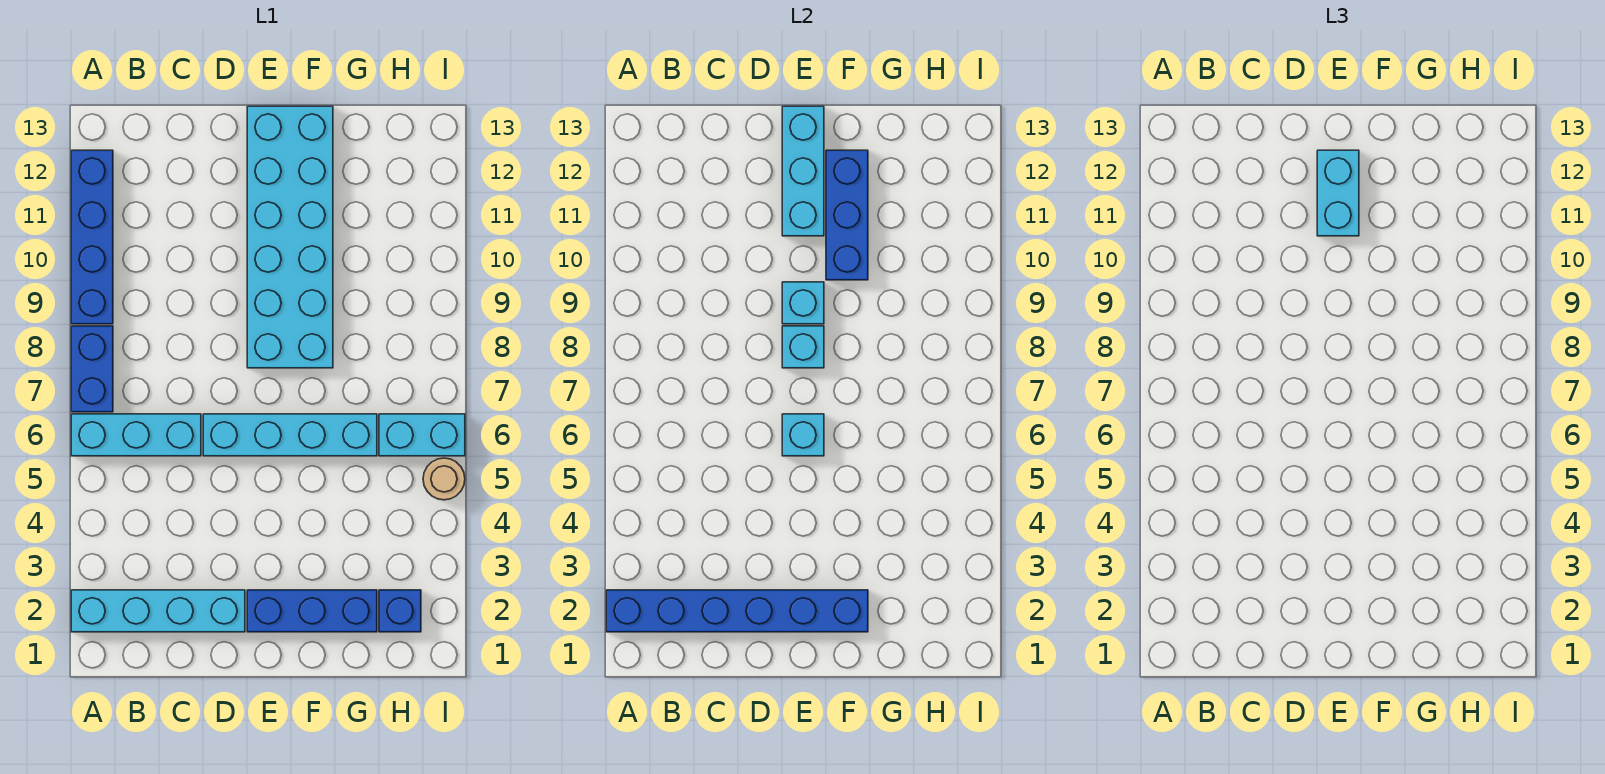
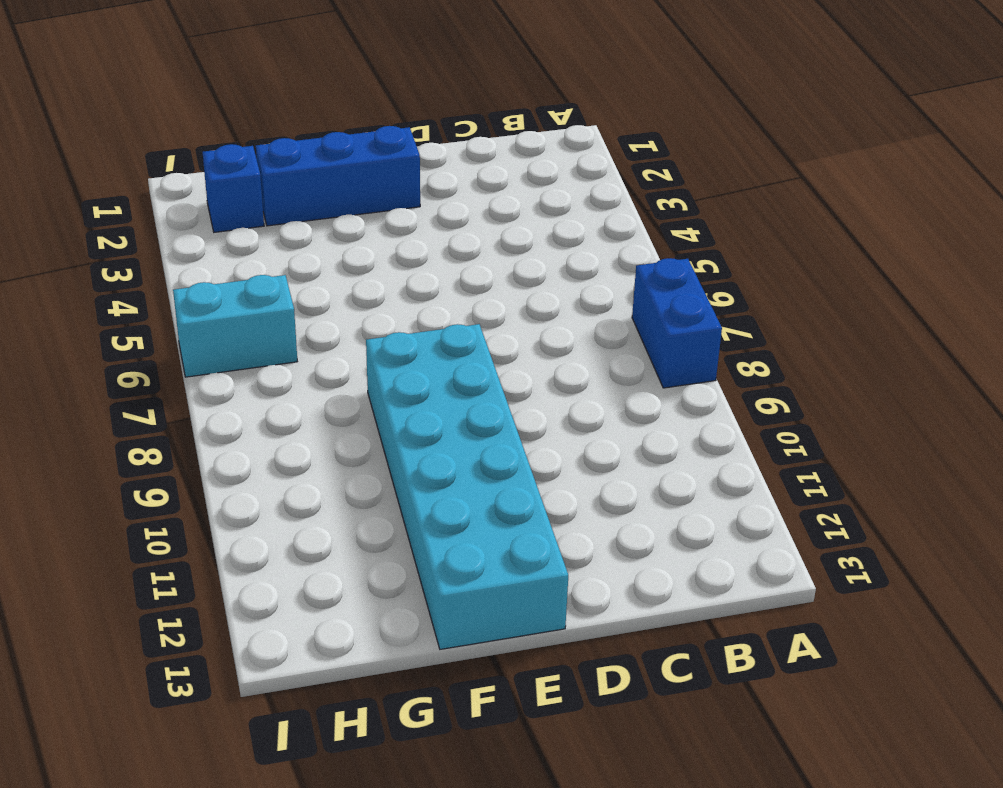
none -> cyan 1x4 brick [71,590,245,632]
none -> cyan 1x3 brick [71,414,201,456]
none -> blue 1x4 brick [71,150,113,324]

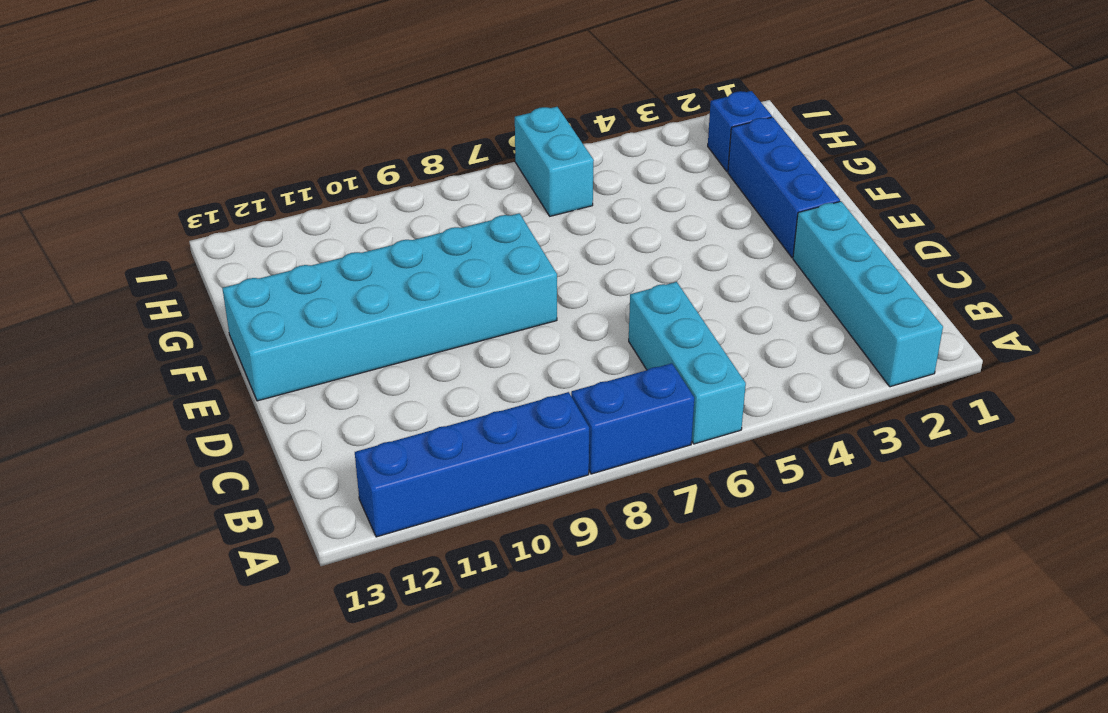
none -> cyan 1x4 brick [203,414,377,456]
none -> tan 1x1 round brick [423,458,465,500]
none -> blue 1x6 brick [606,590,868,632]

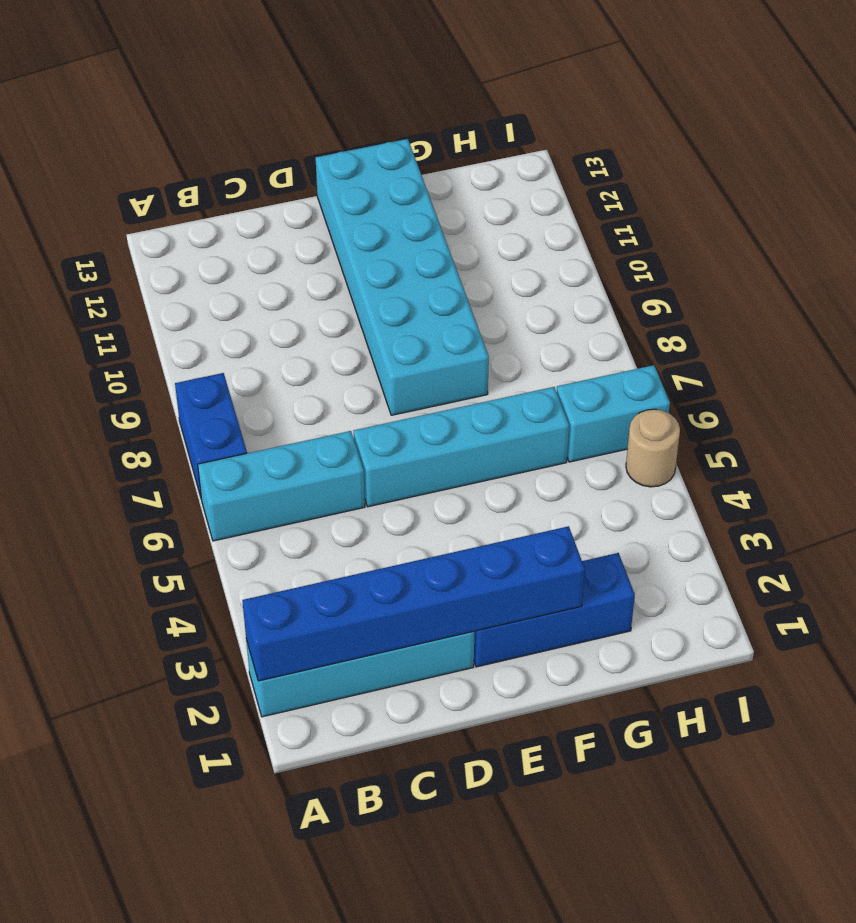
none -> blue 1x4 brick [71,150,113,324]
none -> blue 1x1 brick [379,590,421,632]
none -> cyan 1x1 brick [782,414,824,456]

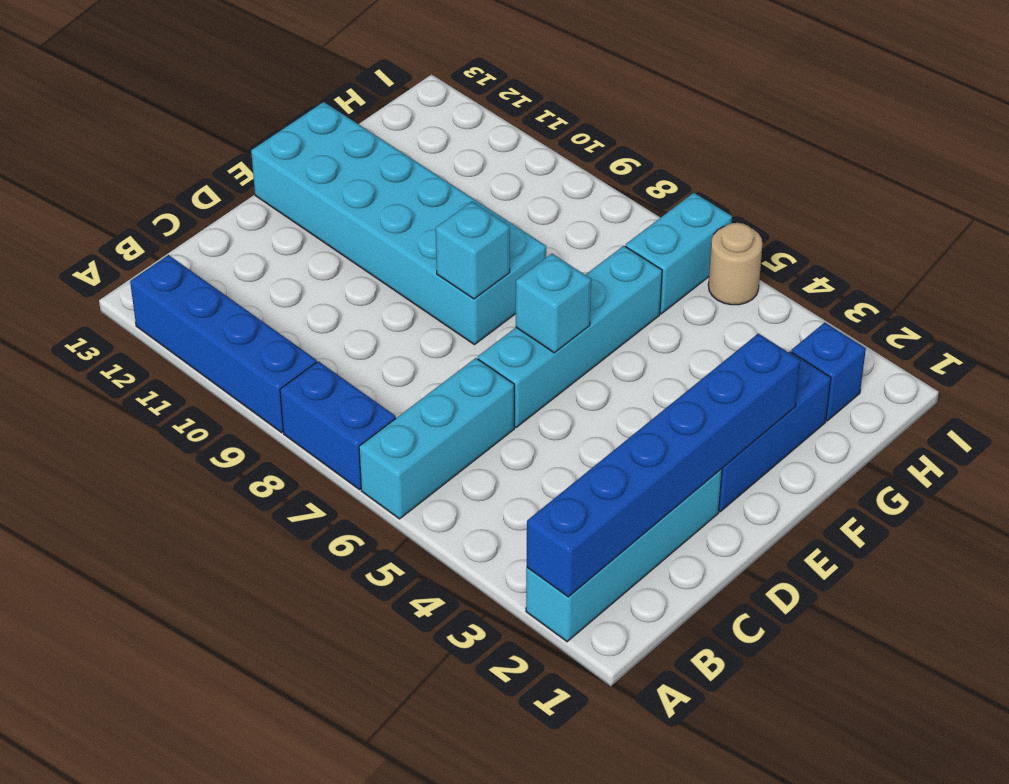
none -> cyan 1x1 brick [782,282,824,324]
none -> cyan 1x3 brick [782,106,824,236]
none -> blue 1x3 brick [826,150,868,280]

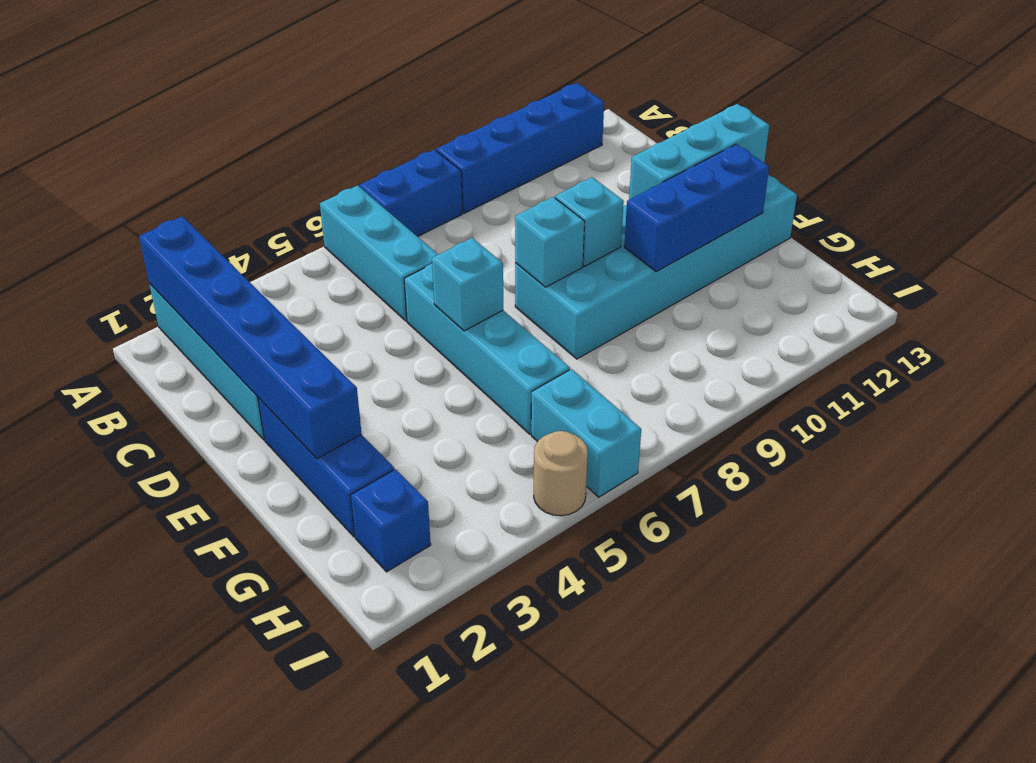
none -> cyan 1x2 brick [1317,150,1359,236]

